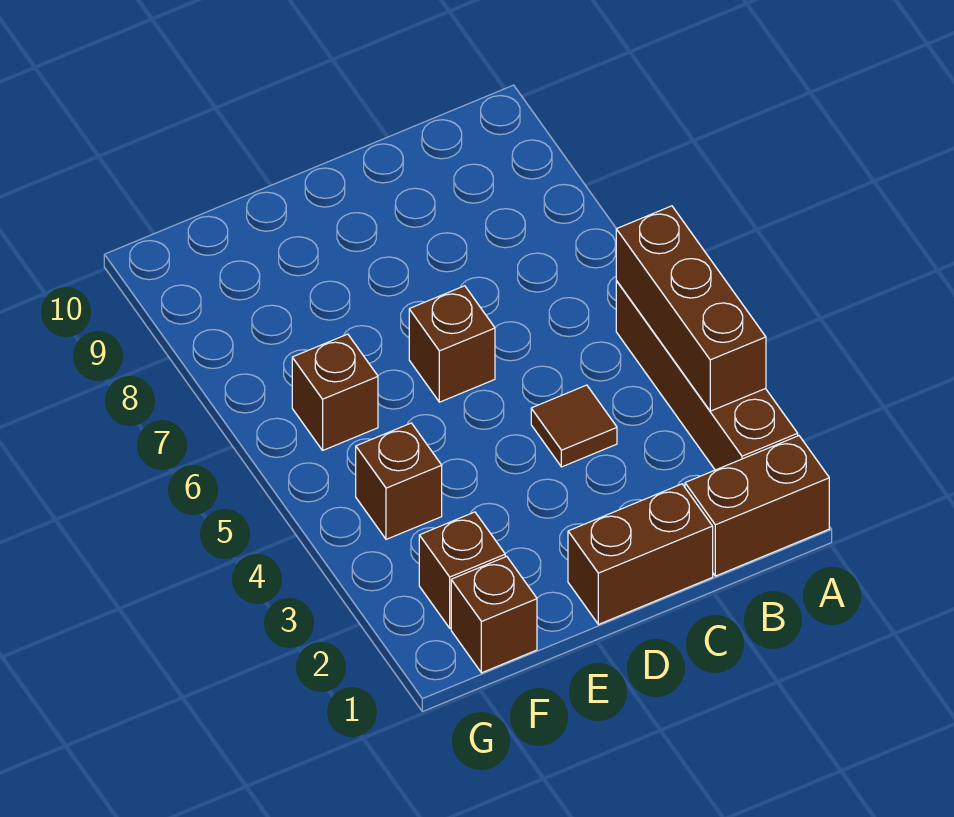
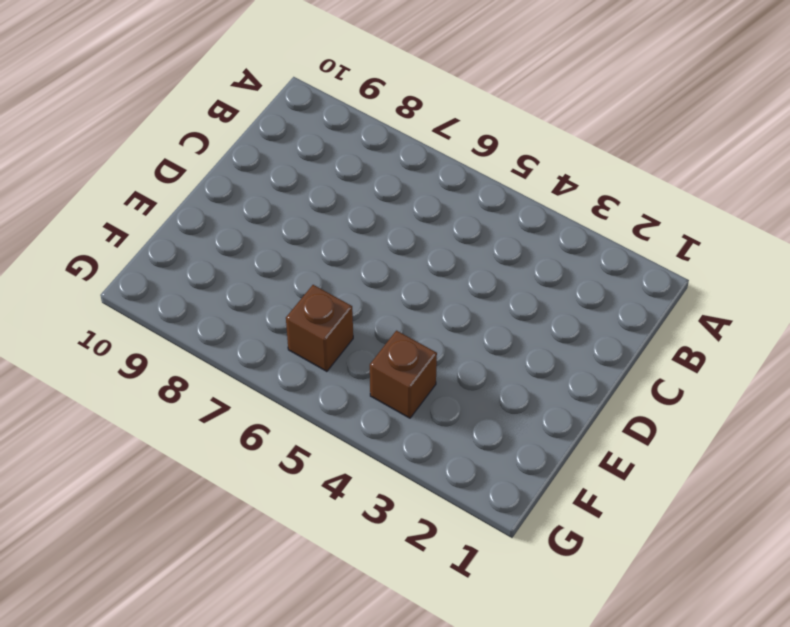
none -> brown 1x2 brick [685,436,829,576]
none -> brown 1x4 brick [616,281,798,470]

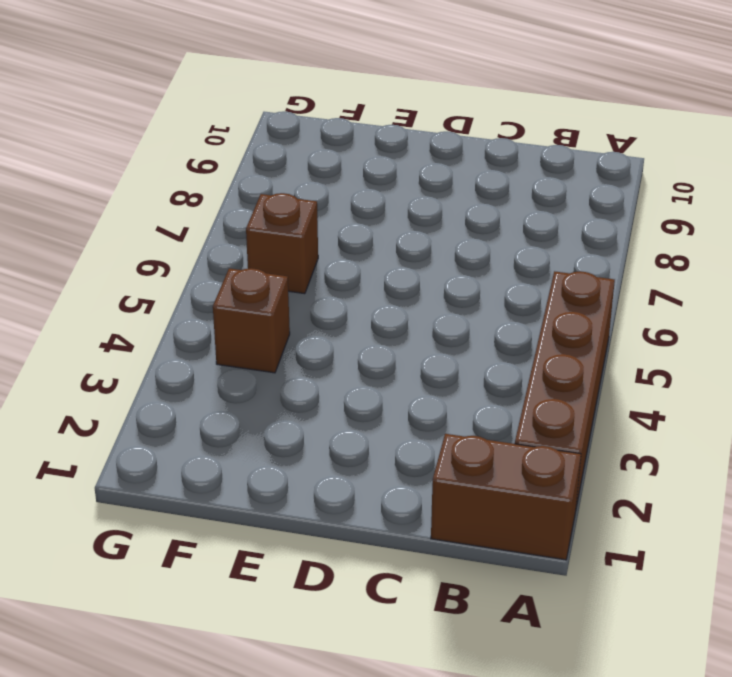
none -> brown 1x2 brick [568,484,713,624]
none -> brown 1x1 tile [531,385,617,467]

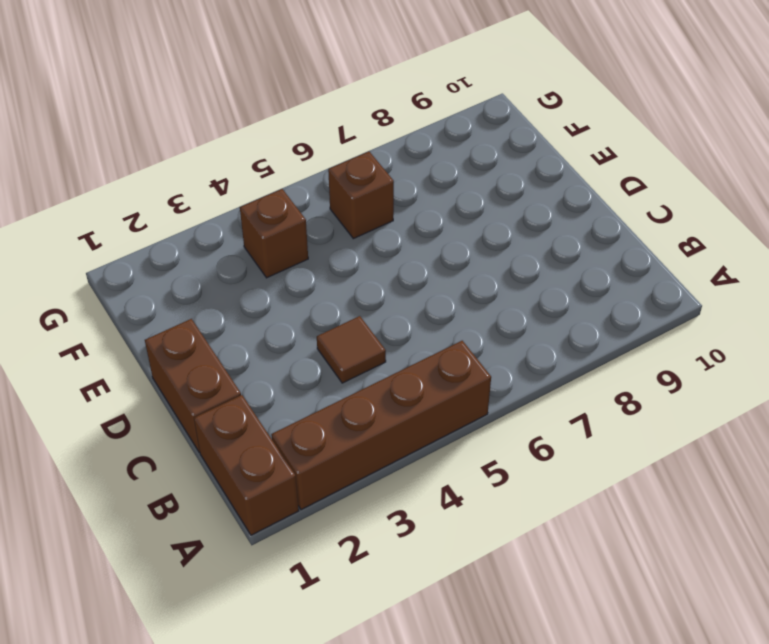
none -> brown 1x1 brick [409,286,495,402]
none -> brown 1x1 brick [451,556,537,673]

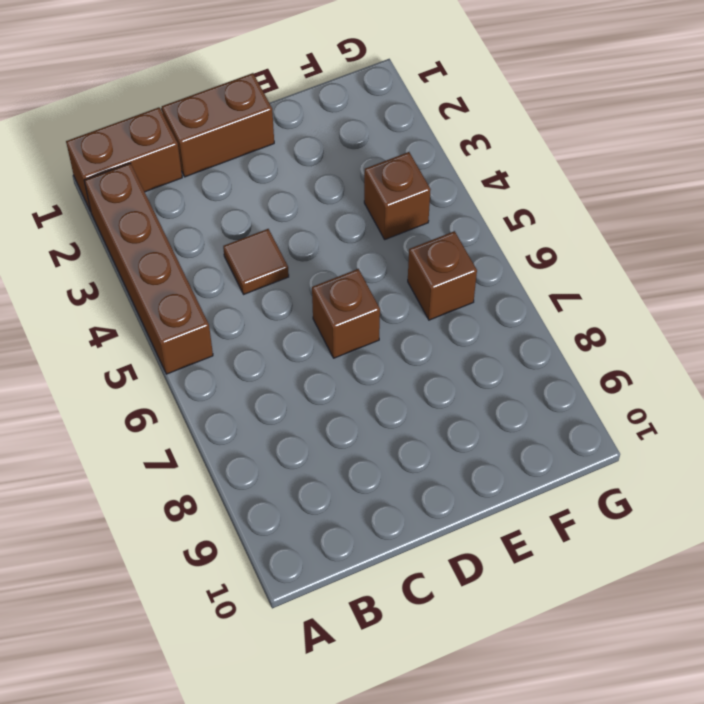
none -> brown 1x1 brick [451,556,537,673]
none -> brown 1x1 brick [419,512,505,628]

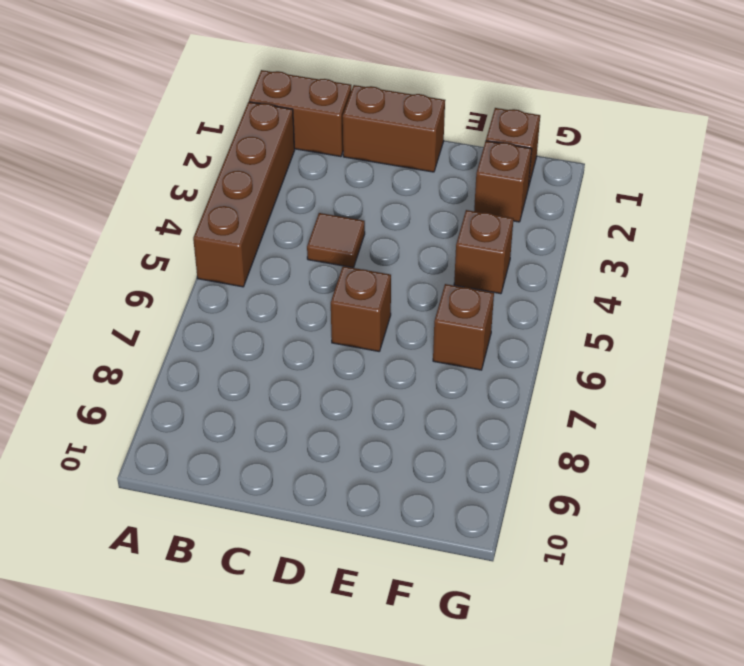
none -> brown 1x3 brick [616,206,766,411]

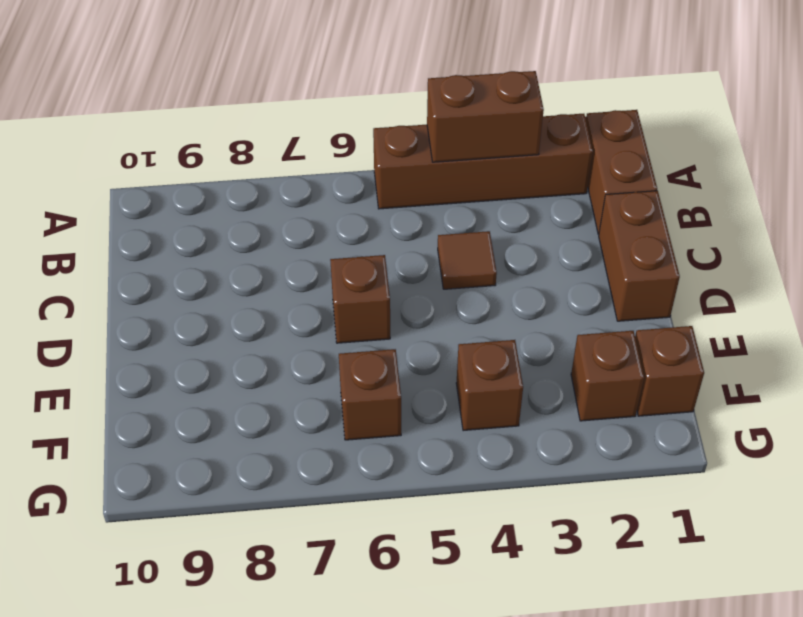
brown 1x2 brick [427,71,544,162] -> brown 1x3 brick [616,206,766,411]

